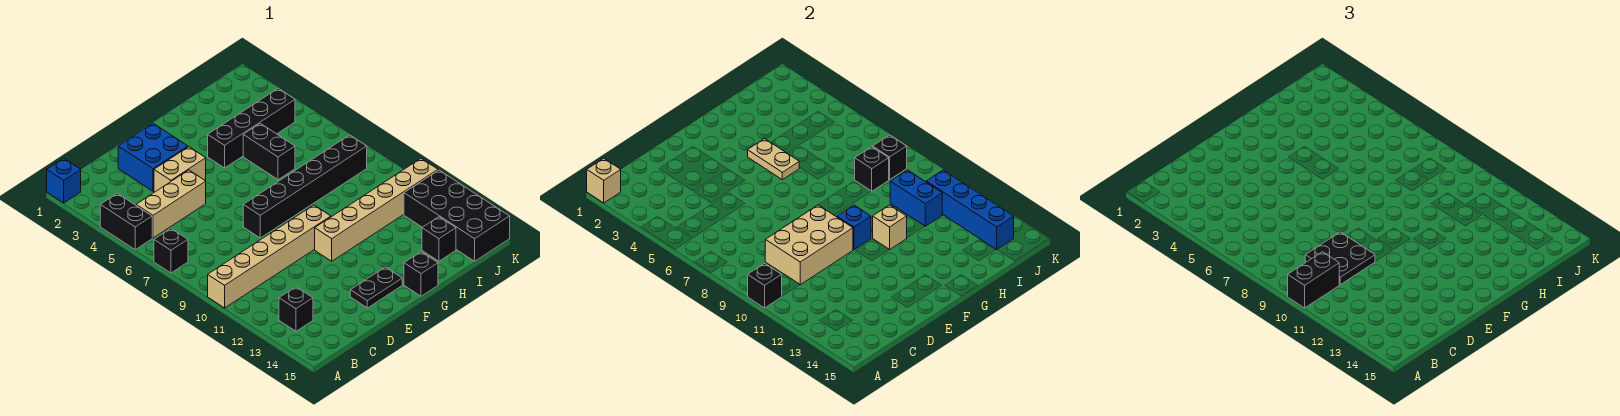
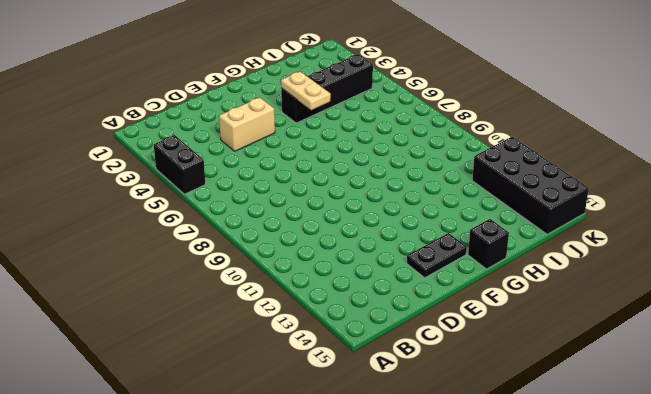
none -> blue 1x1 brick [47,158,81,203]
none -> black 1x1 brick [154,229,188,273]
none -> tan 1x6 brick [208,205,331,308]

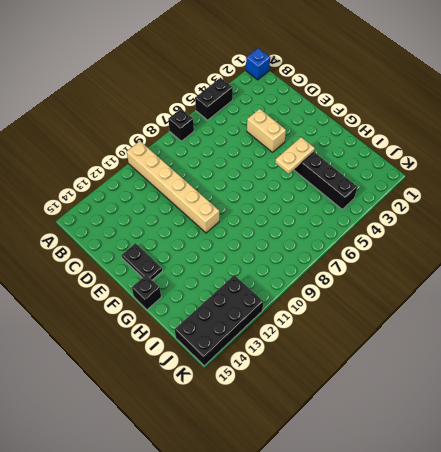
none -> tan 1x3 brick [136,170,206,238]
none -> black 1x1 brick [279,287,313,331]
none -> blue 2x2 brick [118,124,188,191]

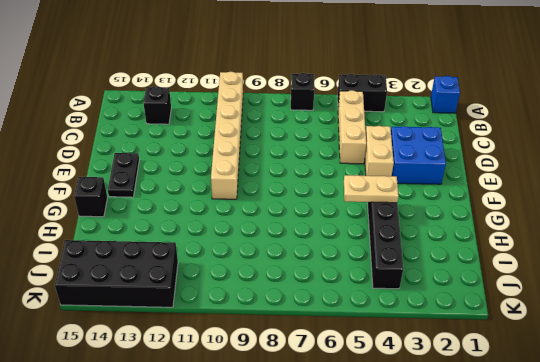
none -> black 1x6 brick [243,135,367,238]
none -> tan 1x6 brick [315,159,438,261]
none -> black 1x2 brick [243,123,295,180]

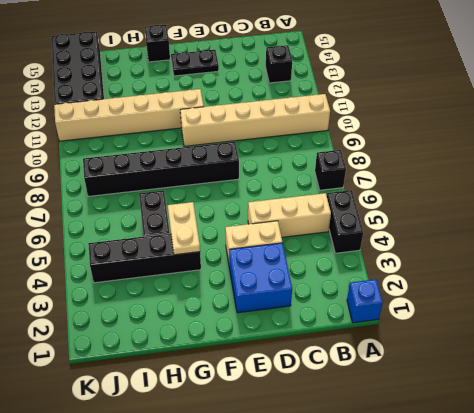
none -> black 1x1 brick [422,217,456,261]
none -> tan 1x1 brick [587,158,621,203]
none -> black 1x1 brick [748,263,782,308]

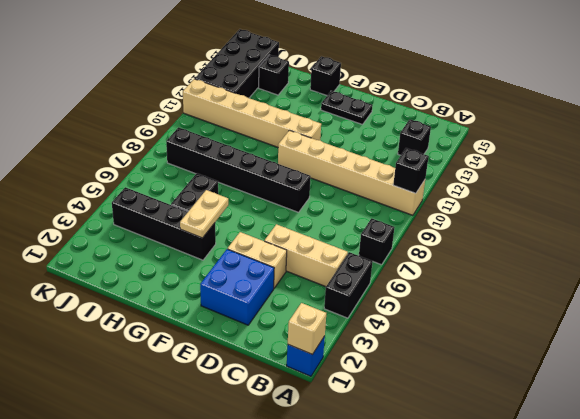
none -> tan 2x3 brick [765,205,853,285]
none -> blue 1x1 brick [837,205,871,250]
none -> tan 1x1 brick [873,205,907,250]

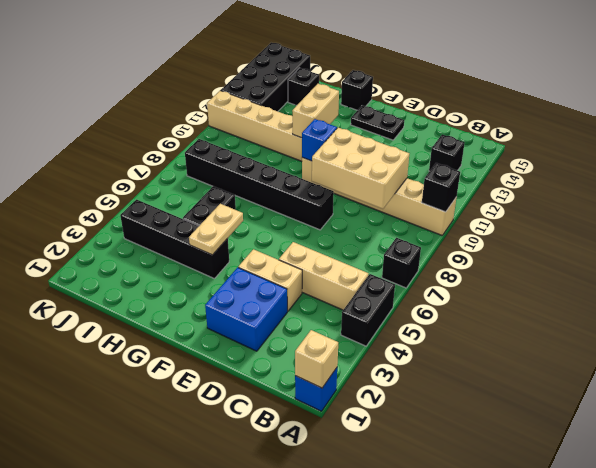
tan 1x2 brick [292,84,339,138] -> tan 1x1 brick [873,205,907,250]
none -> black 1x1 brick [855,147,889,191]
none -> blue 1x2 brick [890,170,943,226]
none -> black 1x1 brick [873,135,907,180]

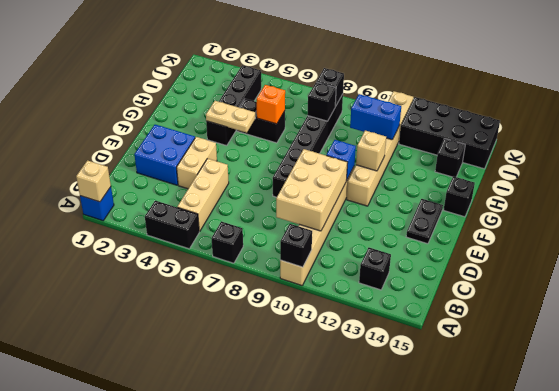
orange 1x1 brick [257,85,285,124] -> none
none -> blue 1x4 brick [926,170,1014,250]
none -> black 1x2 brick [1288,252,1339,308]
none -> black 2x2 plate [1305,232,1375,285]

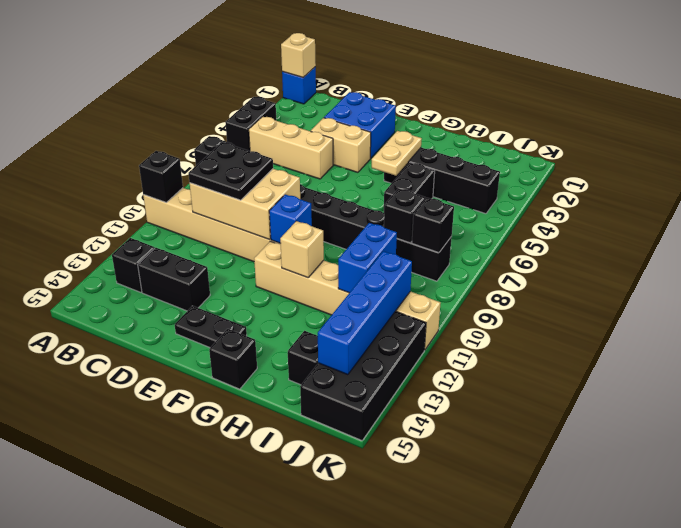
black 1x2 brick [138,248,210,311] -> black 1x2 brick moved to [1288,252,1339,308]

